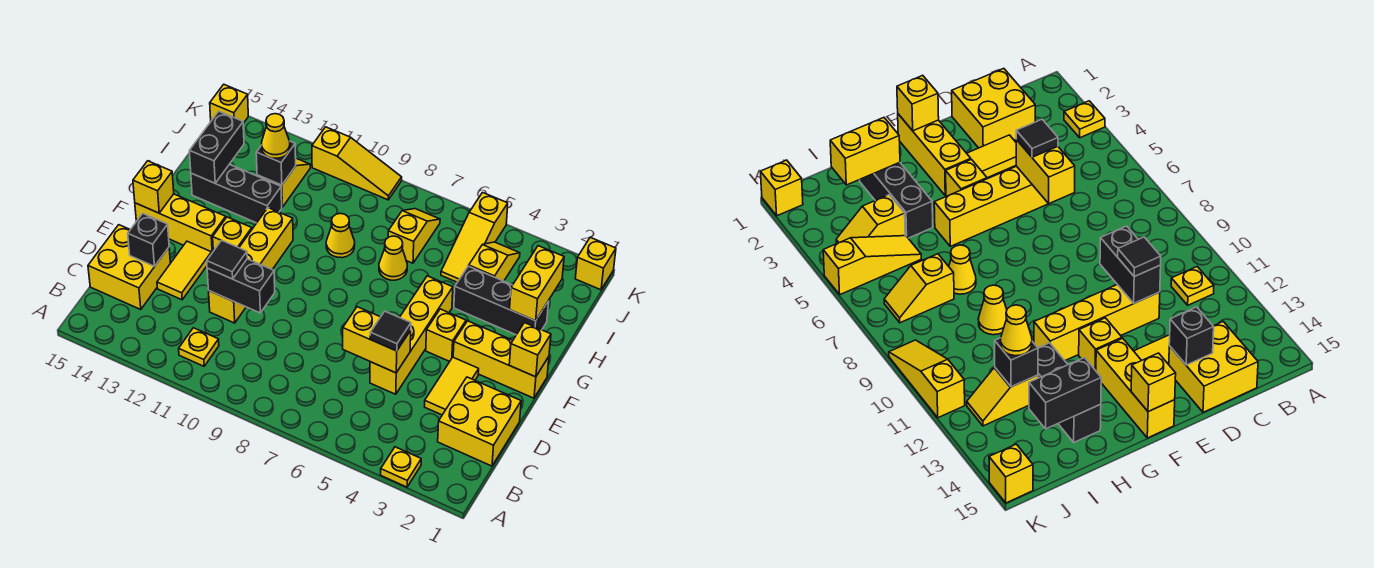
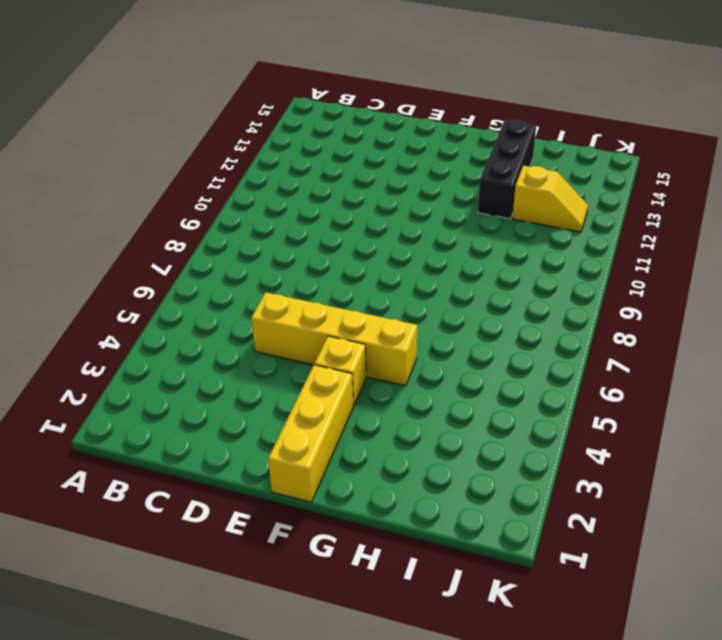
none -> yellow 1x1 plate [381,447,421,487]
none -> yellow 1x1 plate [179,328,219,366]
none -> yellow 2x2 brick [438,377,521,466]
none -> yellow 2x2 brick [88,225,170,310]

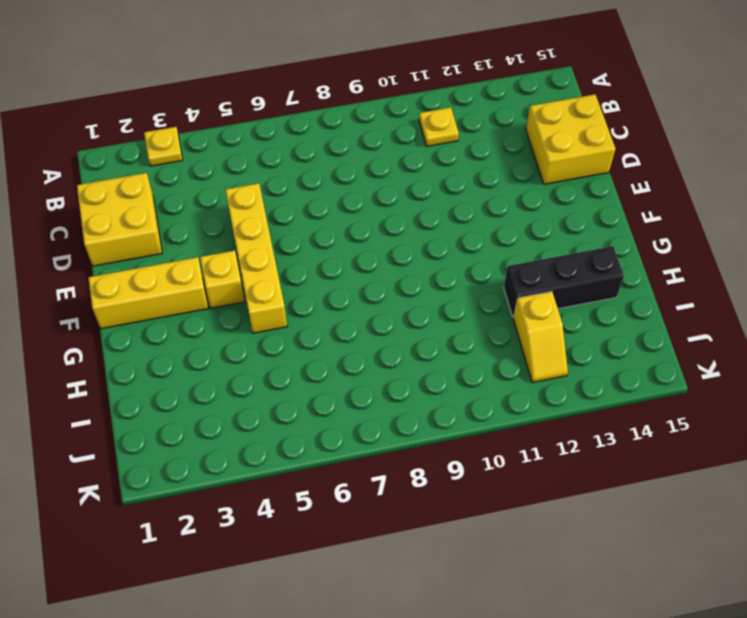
none -> yellow 1x2 tile [425,357,479,415]
none -> yellow 1x4 brick [209,208,293,323]
none -> yellow 1x2 tile [157,241,212,300]
none -> yellow 1x1 brick [213,217,252,251]

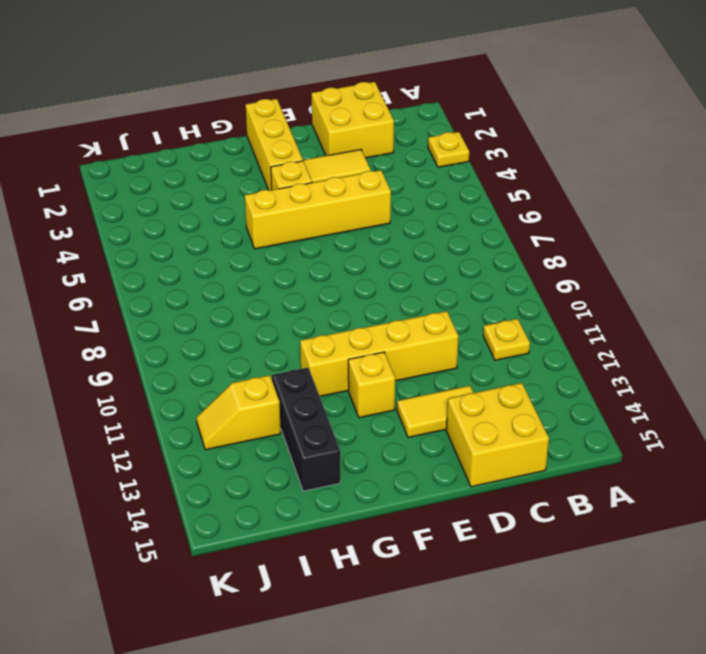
none -> yellow 1x3 brick [135,194,226,253]
none -> black 1x3 brick [454,266,549,335]
none -> yellow 1x1 cone [379,236,407,280]
none -> yellow 1x1 cone [326,213,355,258]

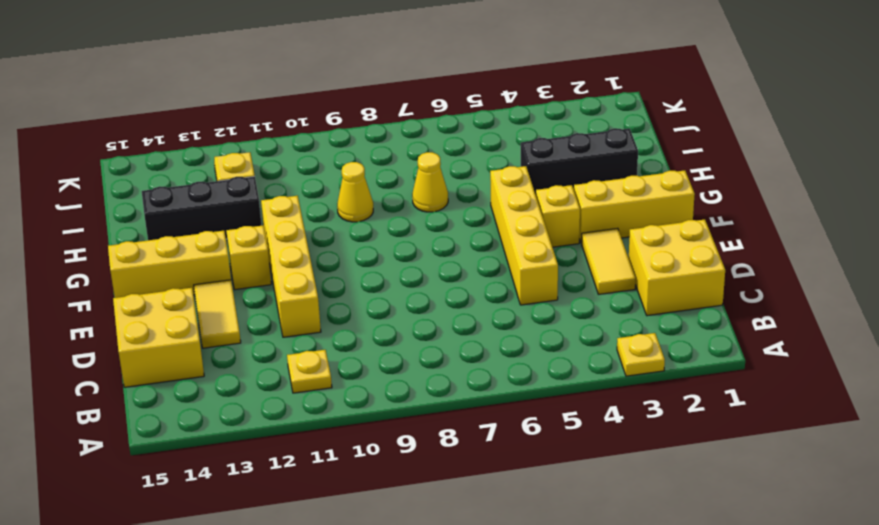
none -> yellow 1x2 slope [469,242,520,281]
none -> yellow 1x3 slope [441,193,508,282]
none -> yellow 1x2 slope [388,209,440,263]
none -> yellow 1x1 brick [575,237,616,290]

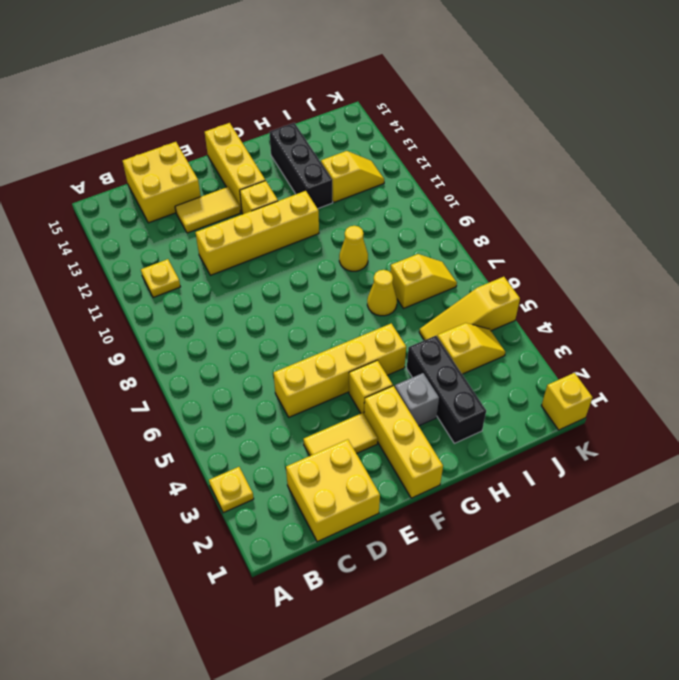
grey 1x1 brick [395,373,439,426] -> none
none -> yellow 1x3 slope [312,127,402,200]
none -> yellow 1x1 brick [210,84,248,123]
none -> yellow 1x2 brick [343,307,411,373]
none -> black 1x2 brick [207,259,275,313]

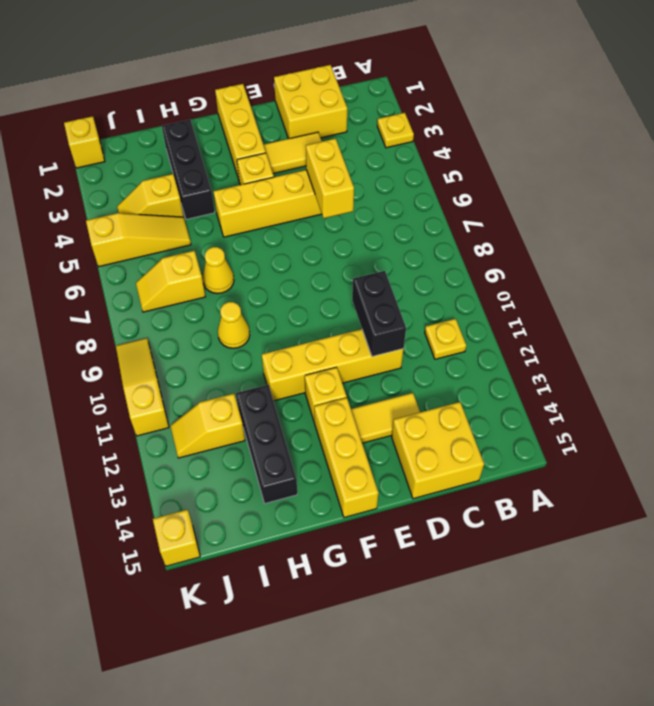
none -> black 1x1 brick [128,214,169,266]
none -> yellow 1x1 brick [509,323,551,377]
none -> yellow 1x1 brick [133,161,174,213]
none -> yellow 1x2 brick [510,246,564,321]

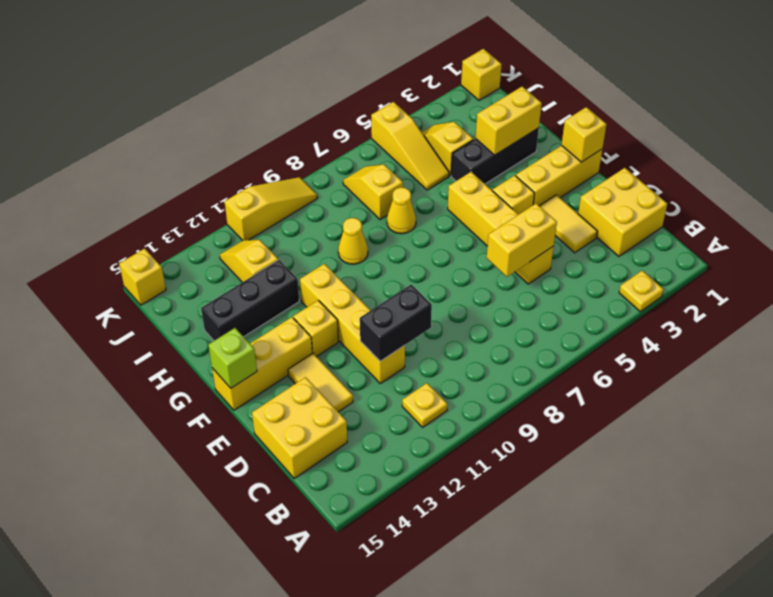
lime 1x1 brick [208,328,257,388] -> yellow 1x1 brick [133,161,174,213]
yellow 1x2 brick [476,86,542,155] -> yellow 1x2 brick turned to [510,246,564,321]
none -> black 1x1 brick [128,214,169,266]
none -> black 1x2 brick [189,111,244,183]
none -> black 1x1 brick [256,141,296,185]
none -> black 1x1 tile [370,311,411,351]

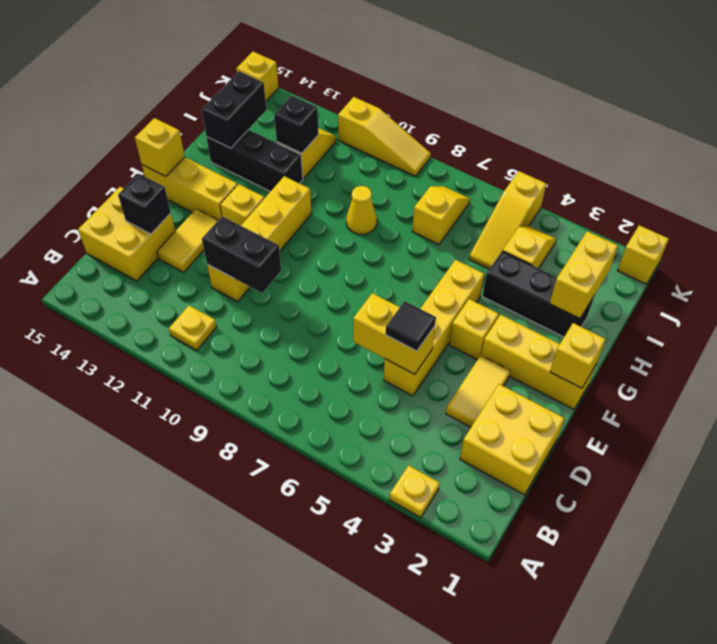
none -> yellow 1x1 cone [379,236,407,280]
none -> black 1x1 tile [207,240,247,279]
none -> yellow 1x1 cone [262,114,290,158]

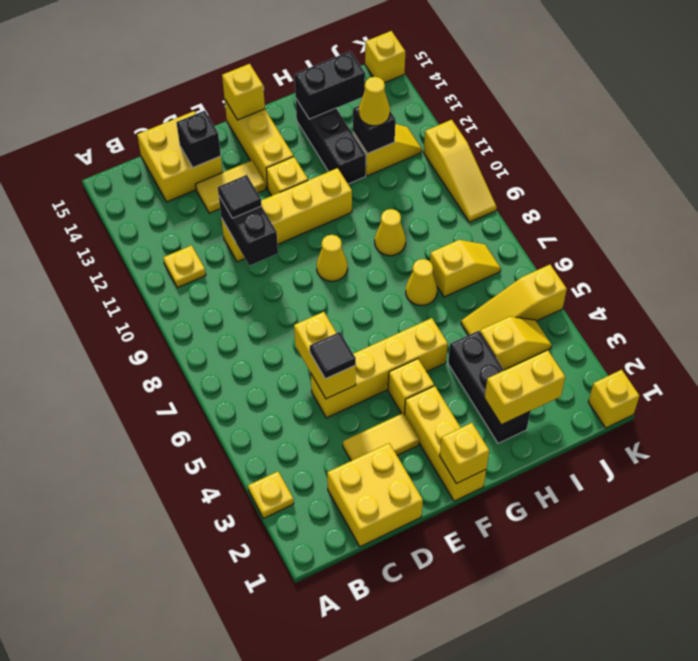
yellow 1x1 cone [317,235,348,281] -> none

